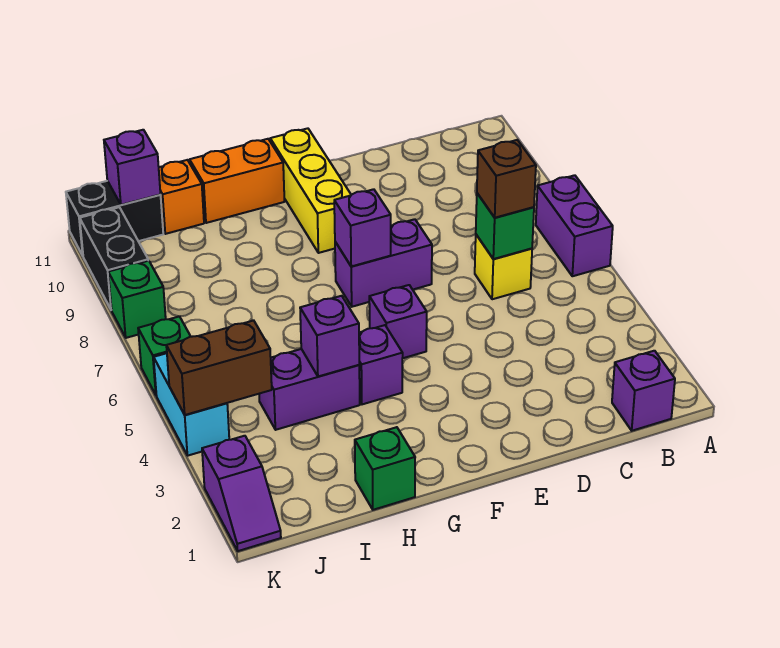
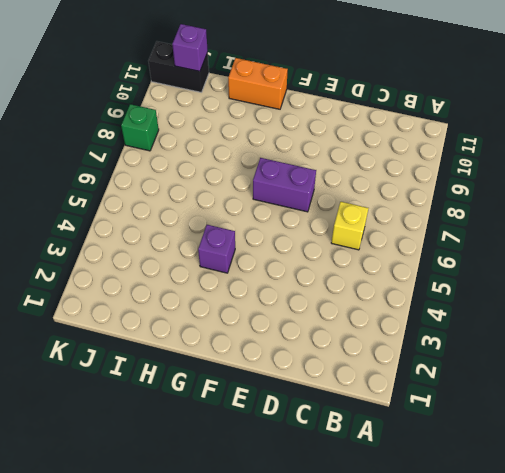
none -> purple 1x2 brick [536,175,613,276]
none -> purple 1x1 brick [612,351,675,431]
none -> purple 1x1 brick [369,285,427,358]

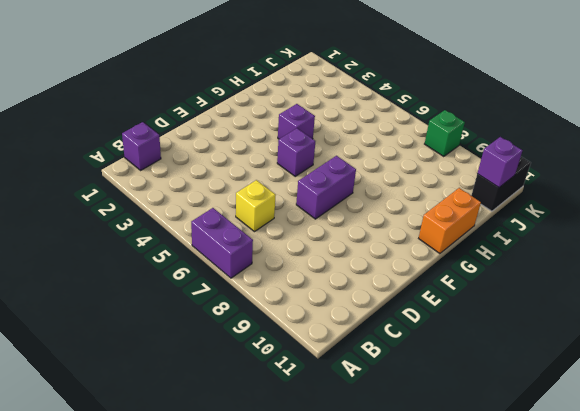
none -> yellow 1x3 brick [270,128,351,253]
none -> green 1x1 brick [355,427,415,510]
none -> purple 1x2 brick [259,349,360,430]

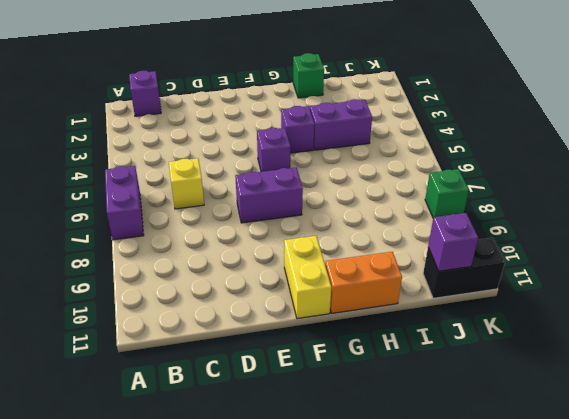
yellow 1x2 brick [284,236,331,319] -> yellow 1x3 brick [270,128,351,253]
none -> orange 1x1 brick [159,160,204,234]
none -> purple 1x2 slope [202,436,281,551]
none -> cyan 1x2 brick [154,353,229,456]

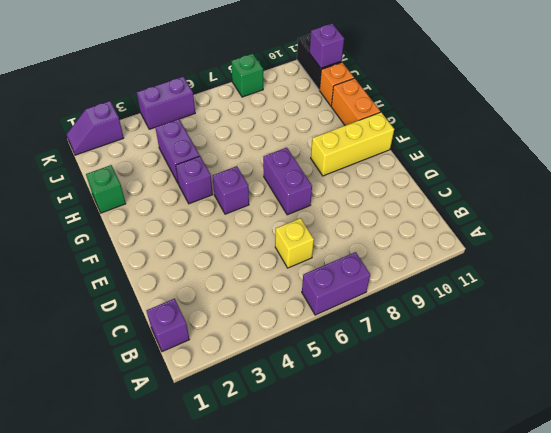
purple 1x2 brick [137,77,195,129] -> cyan 1x2 brick [154,353,229,456]
none -> green 1x1 brick [138,316,191,395]
none -> black 1x2 brick [80,207,148,310]
none -> green 1x1 brick [476,193,534,259]

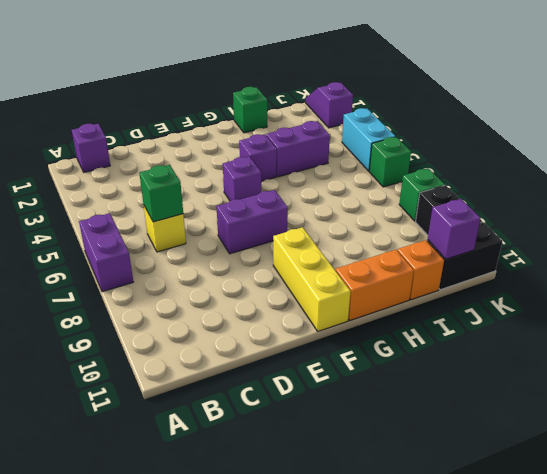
none -> purple 1x1 brick [334,189,391,266]
none -> purple 1x1 brick [300,296,359,376]
none -> brown 1x2 brick [166,320,272,415]

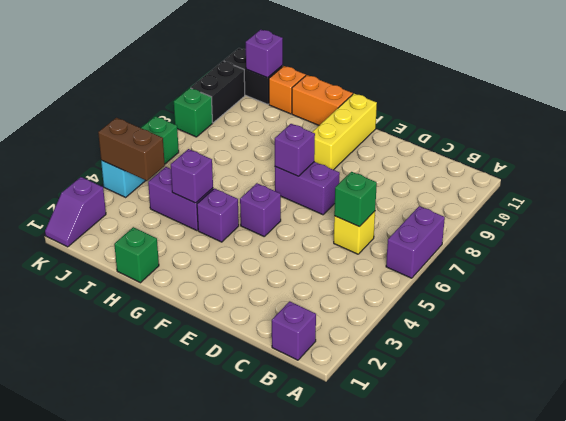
none -> brown 1x1 brick [477,140,536,218]

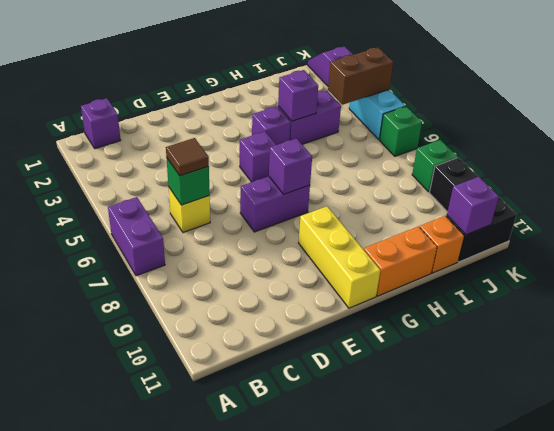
brown 1x1 tile [166,138,209,176] -> brown 1x1 brick [477,140,536,218]
none -> green 1x1 brick [355,427,415,510]

